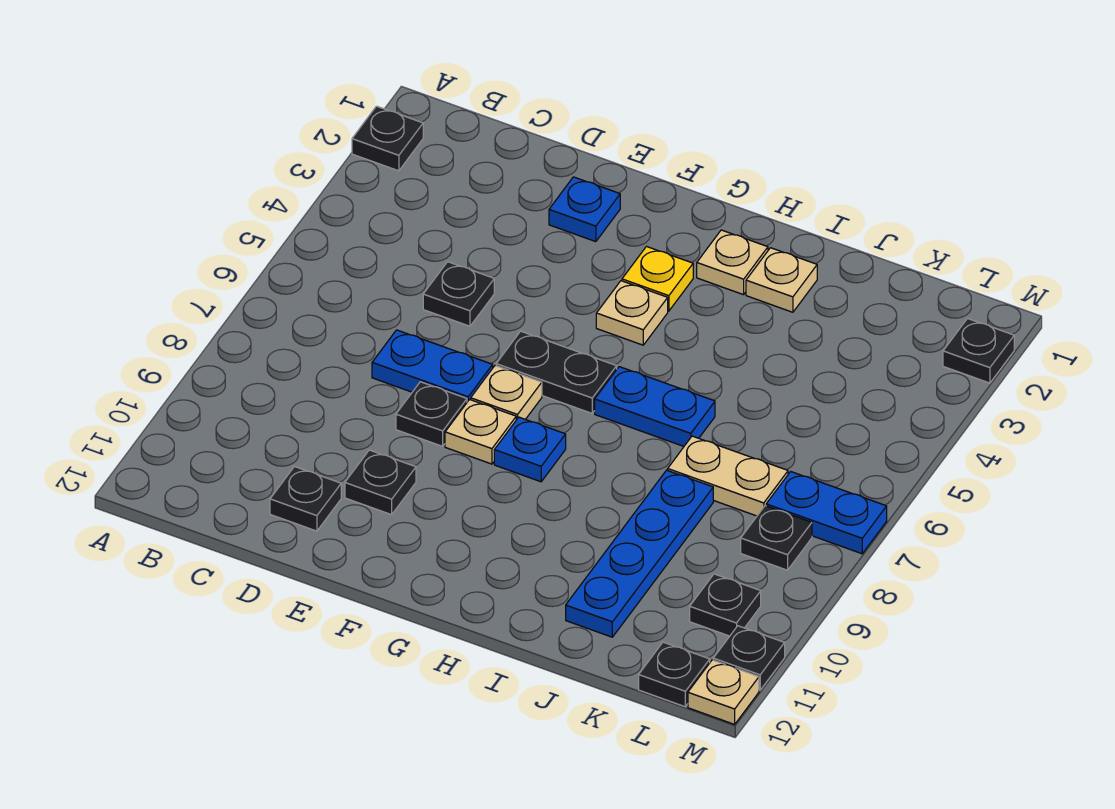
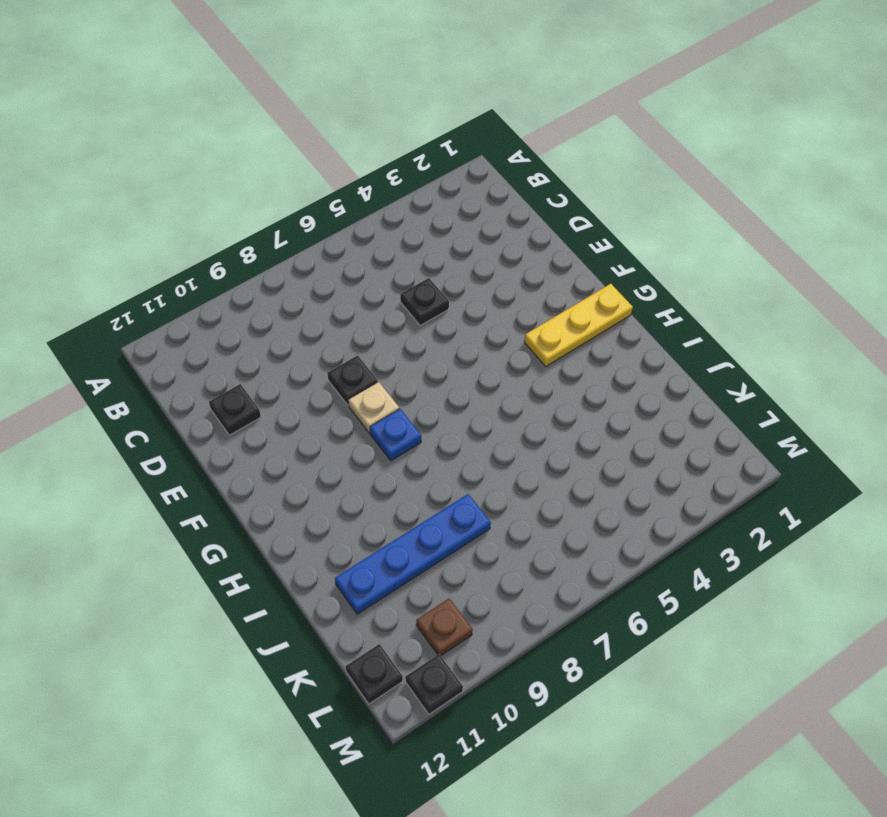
yellow 1x3 plate [524,284,633,366] -> yellow 1x1 plate [622,247,693,311]
brown 1x1 plate [416,598,473,656] -> black 1x1 plate [690,574,761,636]
none -> black 1x1 plate [352,106,423,171]
none -> blue 1x2 plate [372,330,493,402]
none -> blue 1x1 plate [549,177,620,242]

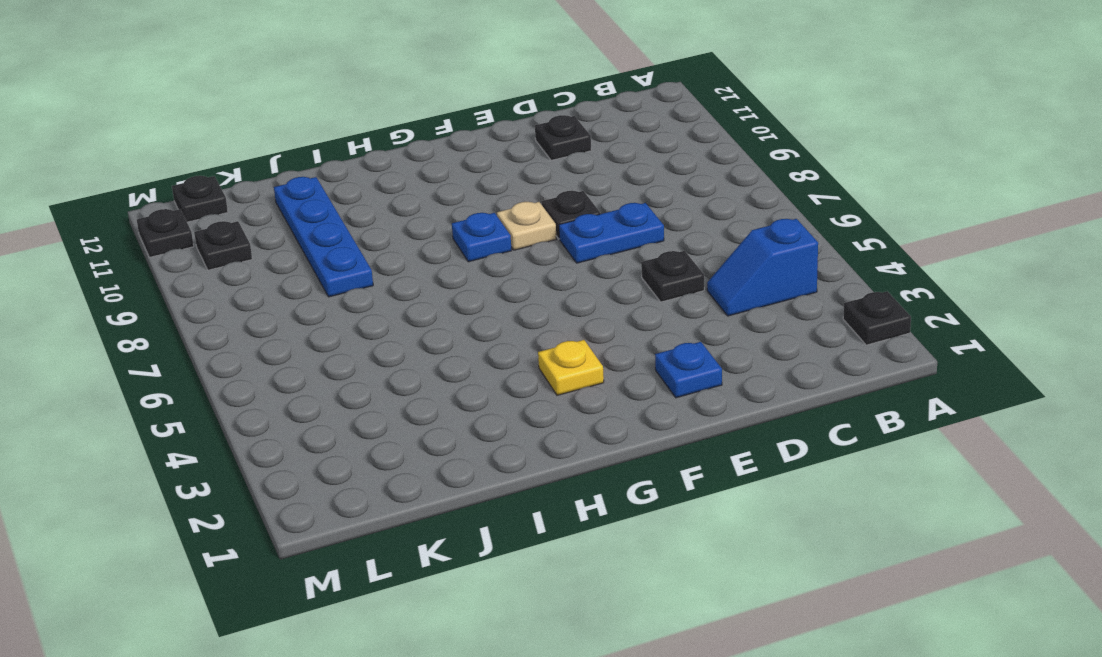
blue 1x2 slope [707,219,818,316] -> none
none -> black 1x1 plate [345,450,416,515]
none -> black 1x2 plate [496,331,617,413]
none -> tan 1x1 plate [471,365,542,420]

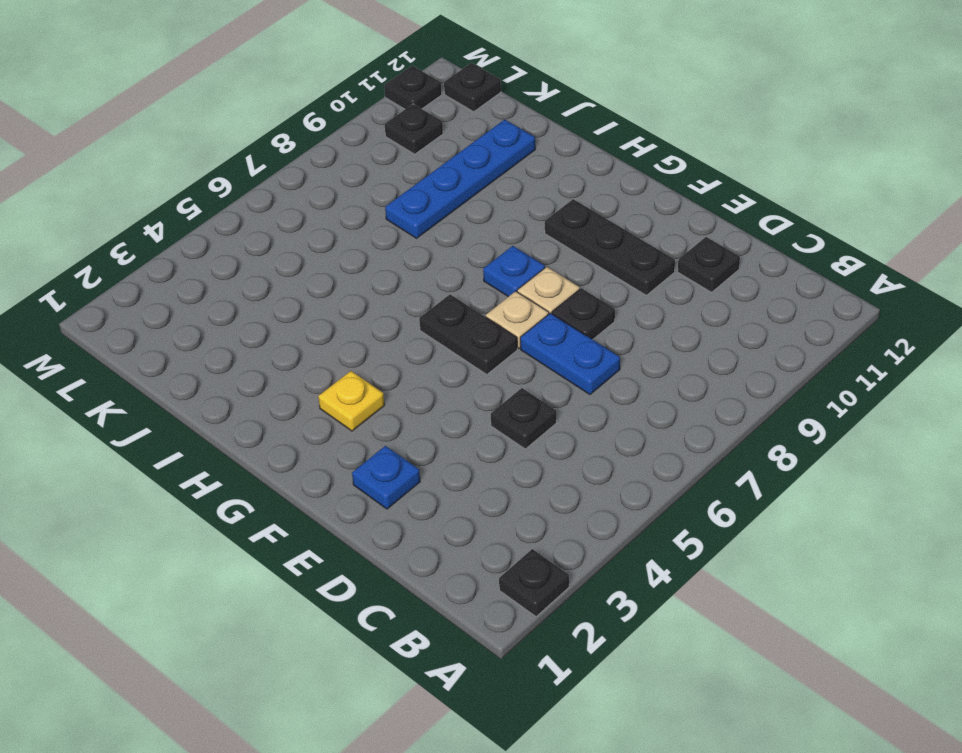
black 1x3 plate [545,199,675,295] -> black 1x1 plate [345,450,416,515]
none -> tan 1x1 plate [596,281,668,345]
none -> tan 1x1 plate [697,230,768,295]
none -> blue 1x2 plate [595,367,715,446]

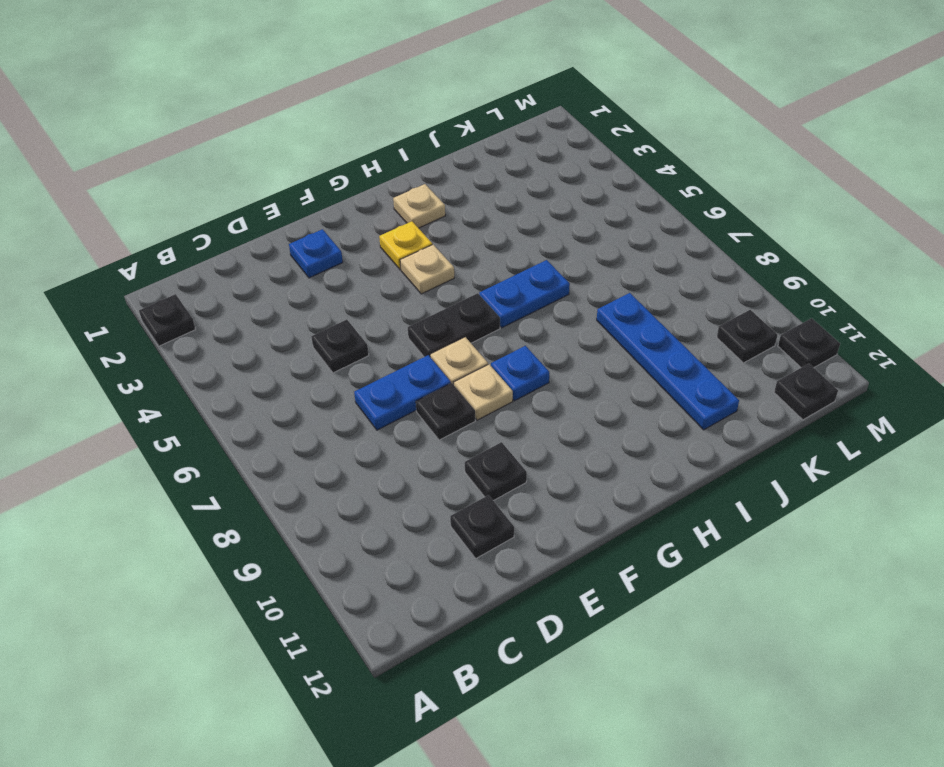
none -> tan 1x1 plate [746,248,817,312]
none -> tan 1x2 plate [668,436,788,516]
none -> blue 1x2 plate [766,472,887,554]

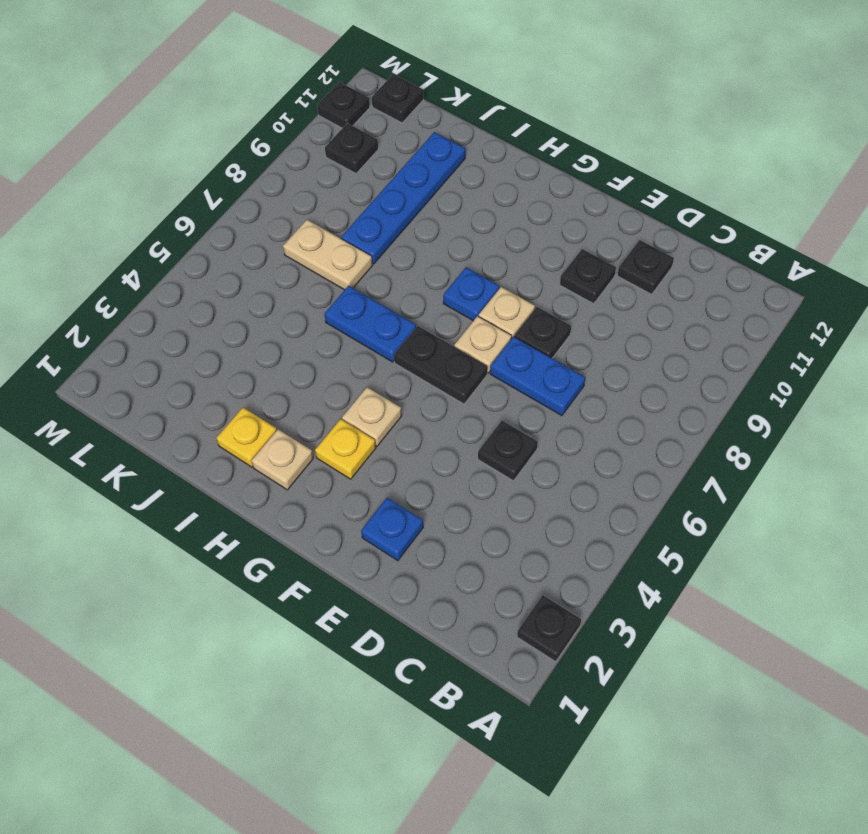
yellow 1x1 plate [216,408,277,467] -> tan 1x1 plate [746,248,817,312]
none -> blue 1x2 plate [766,472,887,554]
none -> black 1x1 plate [741,506,812,570]
none -> black 1x1 plate [943,319,1014,383]

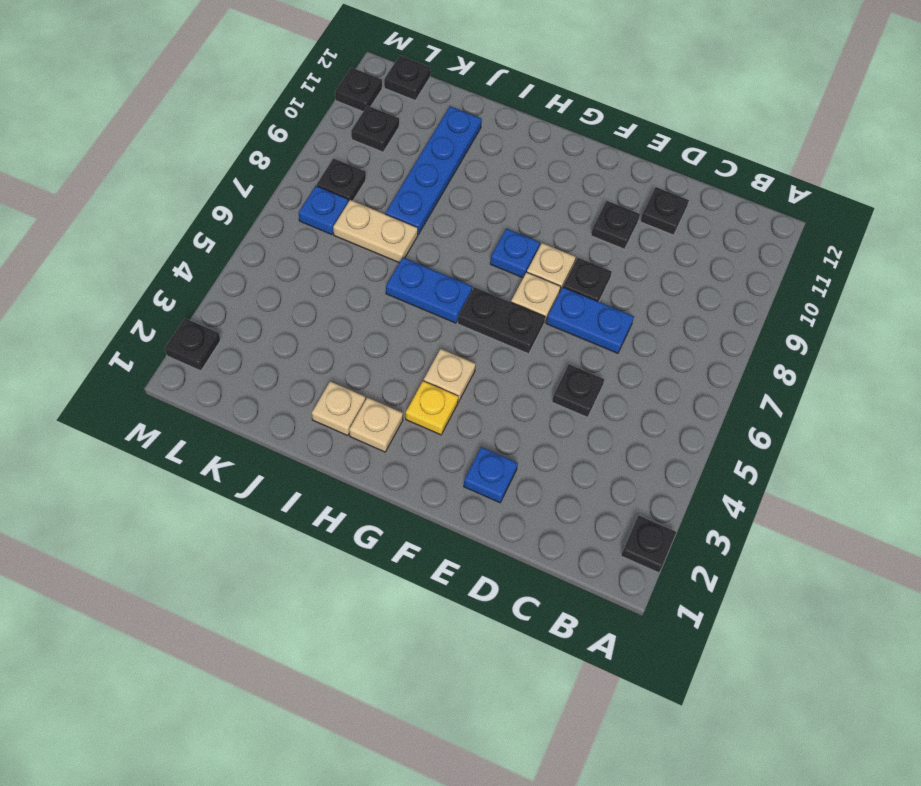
blue 1x1 plate [299,186,348,235] -> blue 1x2 plate [766,472,887,554]
none -> tan 1x1 plate [688,660,759,724]

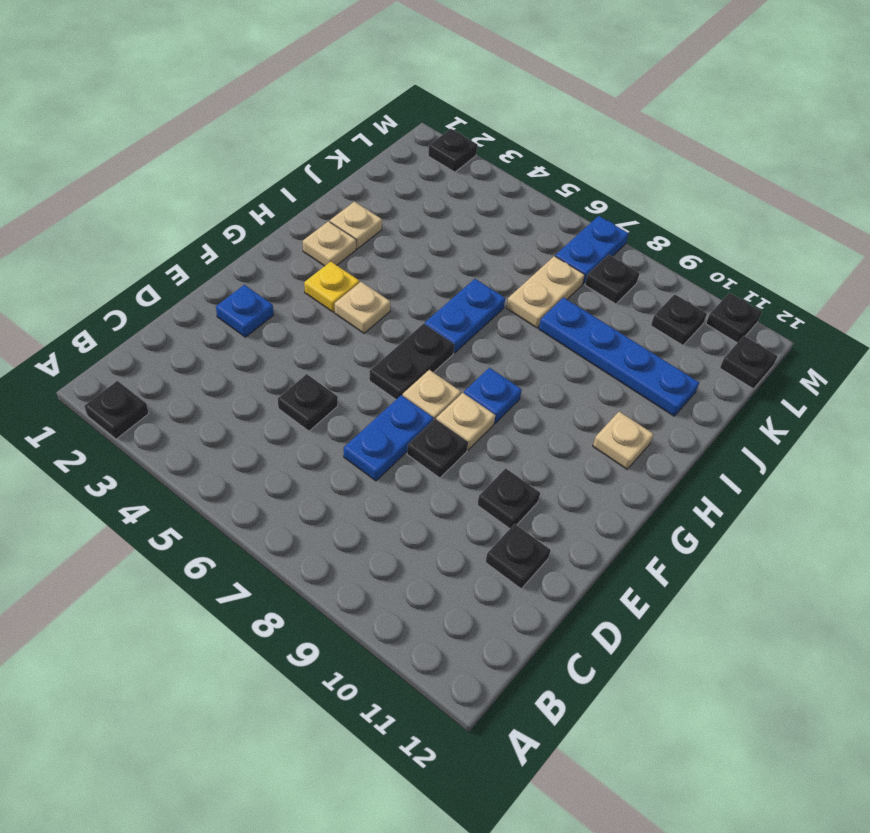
tan 1x1 plate [593,412,653,469] -> tan 1x1 plate moved to [688,660,759,724]

